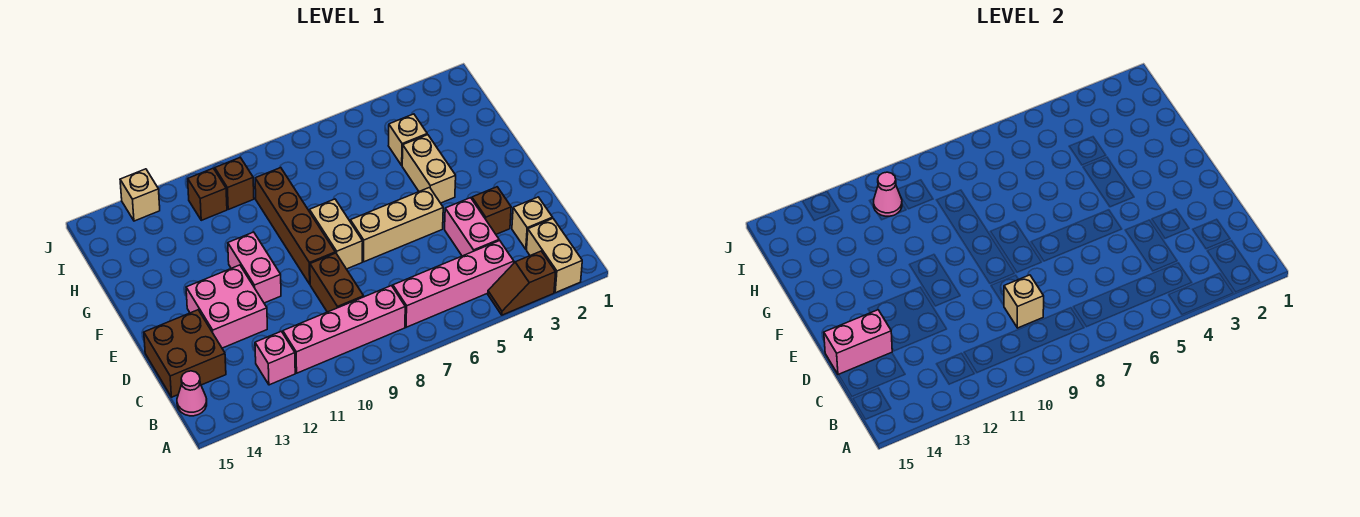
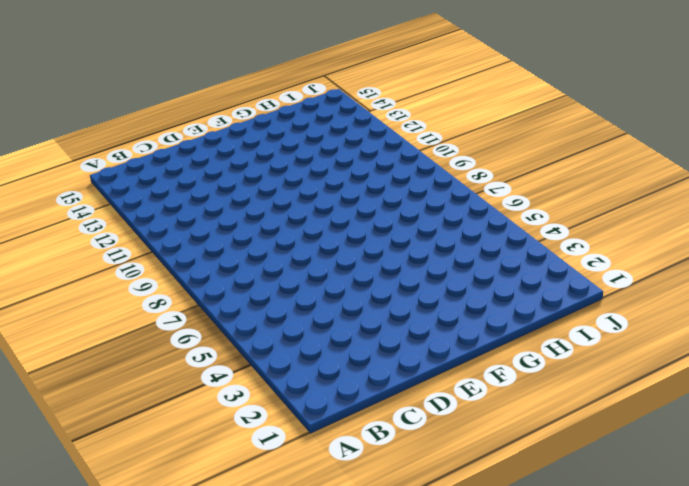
none -> tan 1x2 brick [527,218,582,293]
none -> brown 1x2 slope [488,251,556,315]
none -> pink 1x4 brick [393,241,514,327]

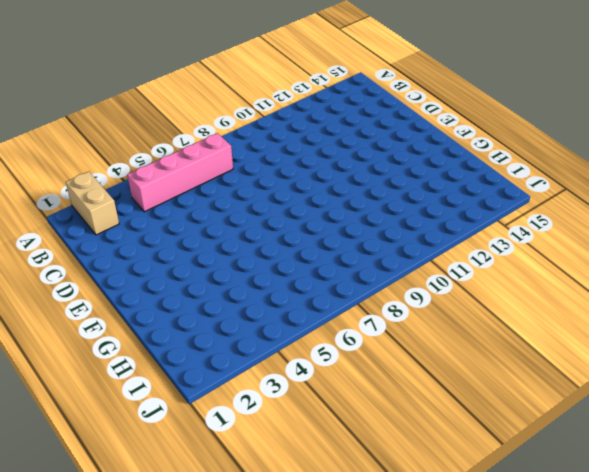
none -> brown 1x2 slope [488,251,556,315]
none -> pink 1x4 brick [283,286,405,373]
none -> pink 1x1 brick [255,331,295,385]

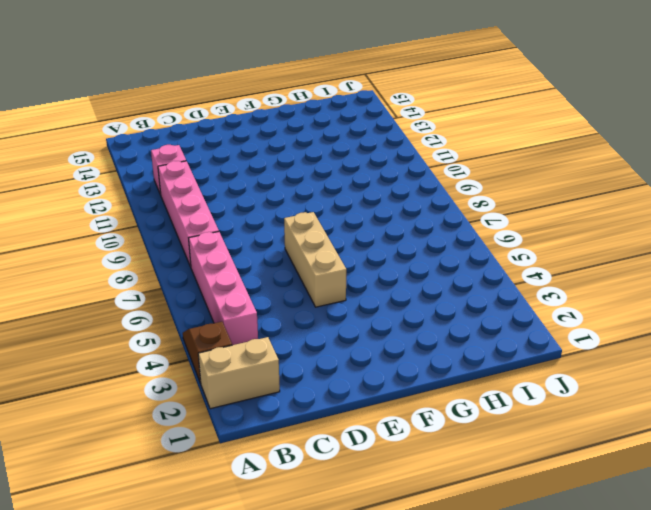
none -> pink 1x1 cone [177,371,207,416]
none -> tan 1x1 brick [512,197,552,249]
none -> pink 1x2 brick [445,198,499,256]

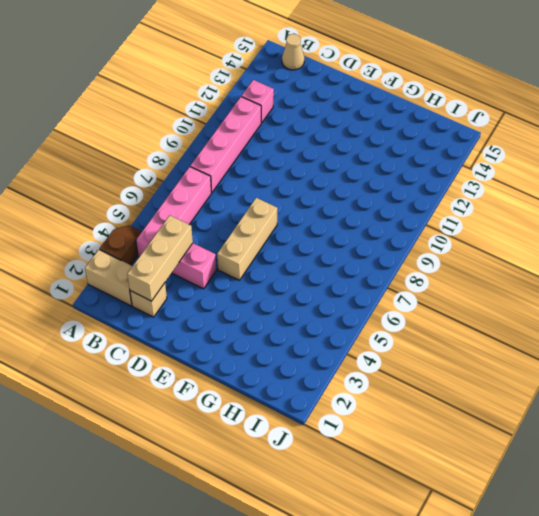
tan 1x1 cone [282,34,304,70] -> pink 1x1 cone [177,371,207,416]
tan 1x3 brick [127,215,193,301] -> none
none -> brown 1x2 brick [310,253,364,312]
none -> brown 2x2 brick [144,310,226,397]
none -> brown 1x1 brick [472,187,511,234]

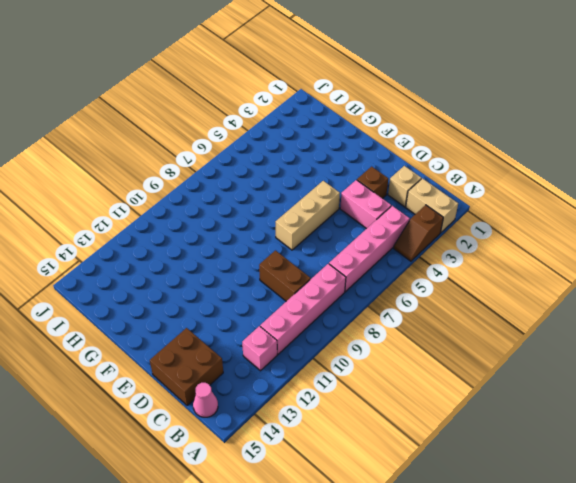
none -> pink 2x2 brick [186,265,267,348]
none -> tan 1x2 brick [310,199,363,269]
none -> brown 1x4 brick [255,168,335,284]

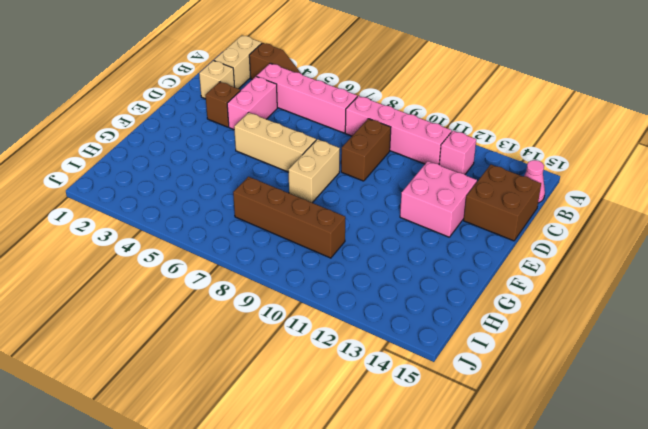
brown 1x4 brick [233,177,345,258] -> brown 1x4 brick turned to [255,168,335,284]
none -> pink 1x2 brick [228,232,281,303]
none -> tan 1x2 brick [402,135,456,203]
none -> tan 1x1 brick [388,114,427,165]

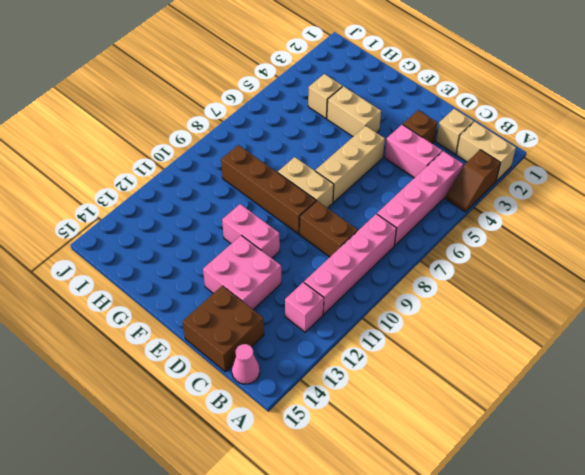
none -> brown 1x1 brick [215,158,254,209]
none -> brown 1x1 brick [188,168,227,220]
none -> tan 1x1 brick [120,169,160,221]

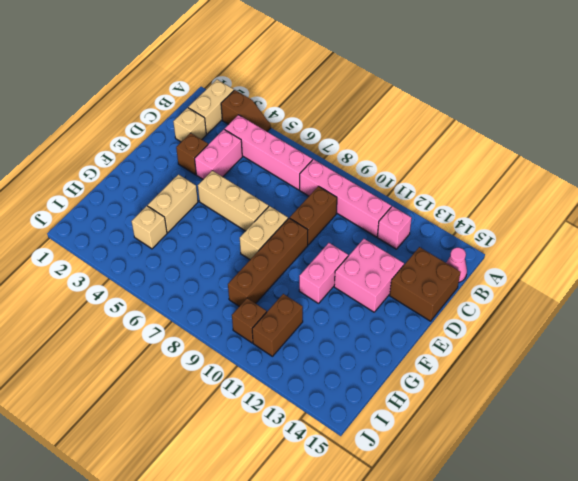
brown 1x2 brick [252,294,303,356] -> brown 1x1 brick [188,168,227,220]
none -> tan 1x1 brick [120,169,160,221]
none -> tan 1x1 brick [1004,275,1044,328]
none -> pink 1x2 brick [824,310,892,375]

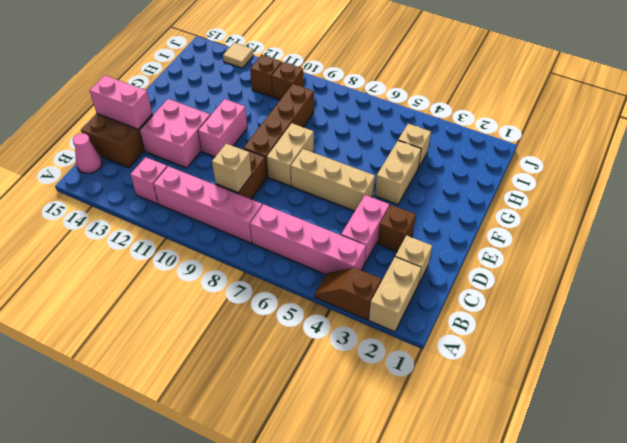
tan 1x1 tile [223,43,253,68] -> tan 1x1 brick [120,169,160,221]
none -> pink 1x1 cone [874,172,902,216]

